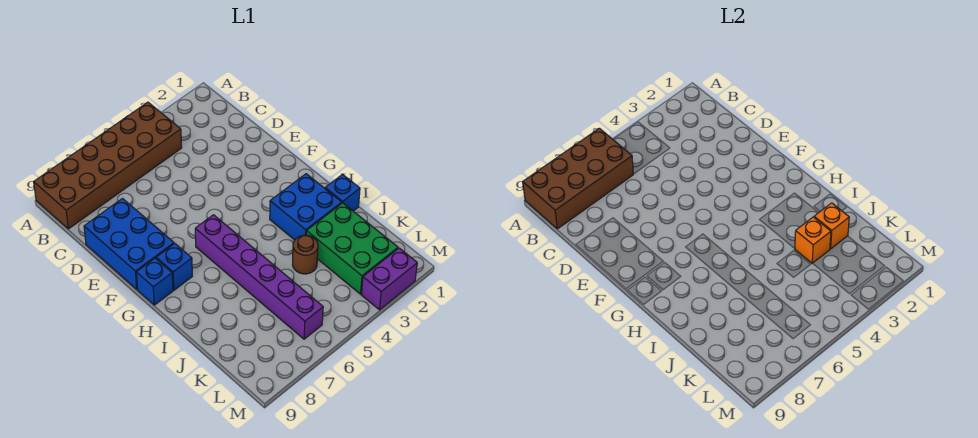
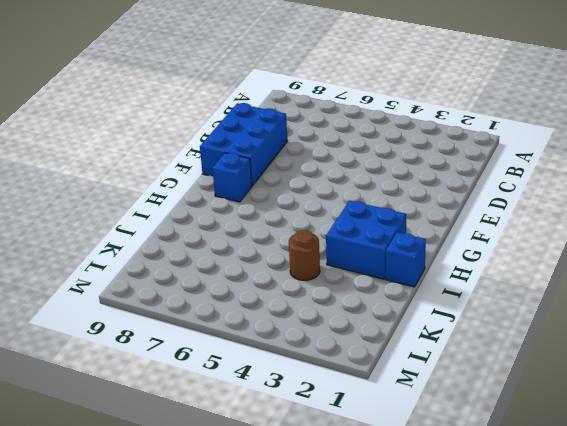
none -> brown 2x6 brick [34,102,182,229]
none -> purple 1x6 brick [195,215,323,339]
none -> blue 1x1 brick [136,258,173,305]

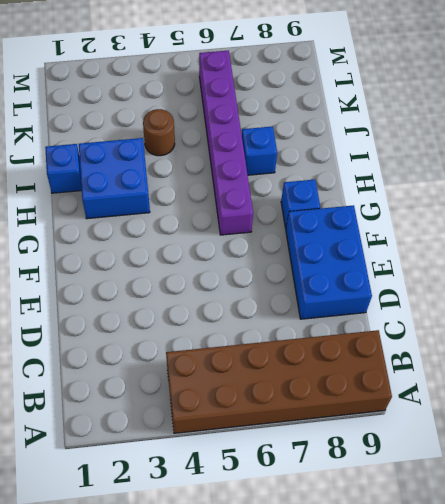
blue 1x1 brick [242,126,277,175] -> blue 1x1 brick moved to [136,258,173,305]
none -> green 2x3 brick [306,203,398,294]
none -> purple 1x2 brick [361,248,417,310]
none -> brown 2x4 brick [523,128,633,229]

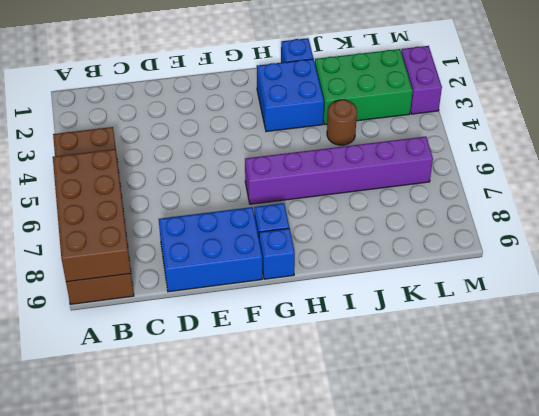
none -> orange 1x1 brick [814,203,849,249]
none -> orange 1x1 brick [795,217,831,263]

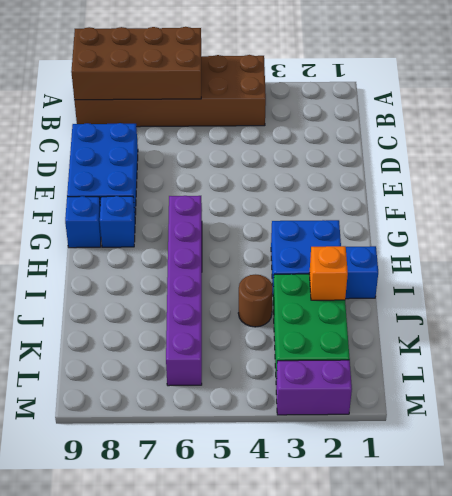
none -> orange 1x1 brick [795,217,831,263]

